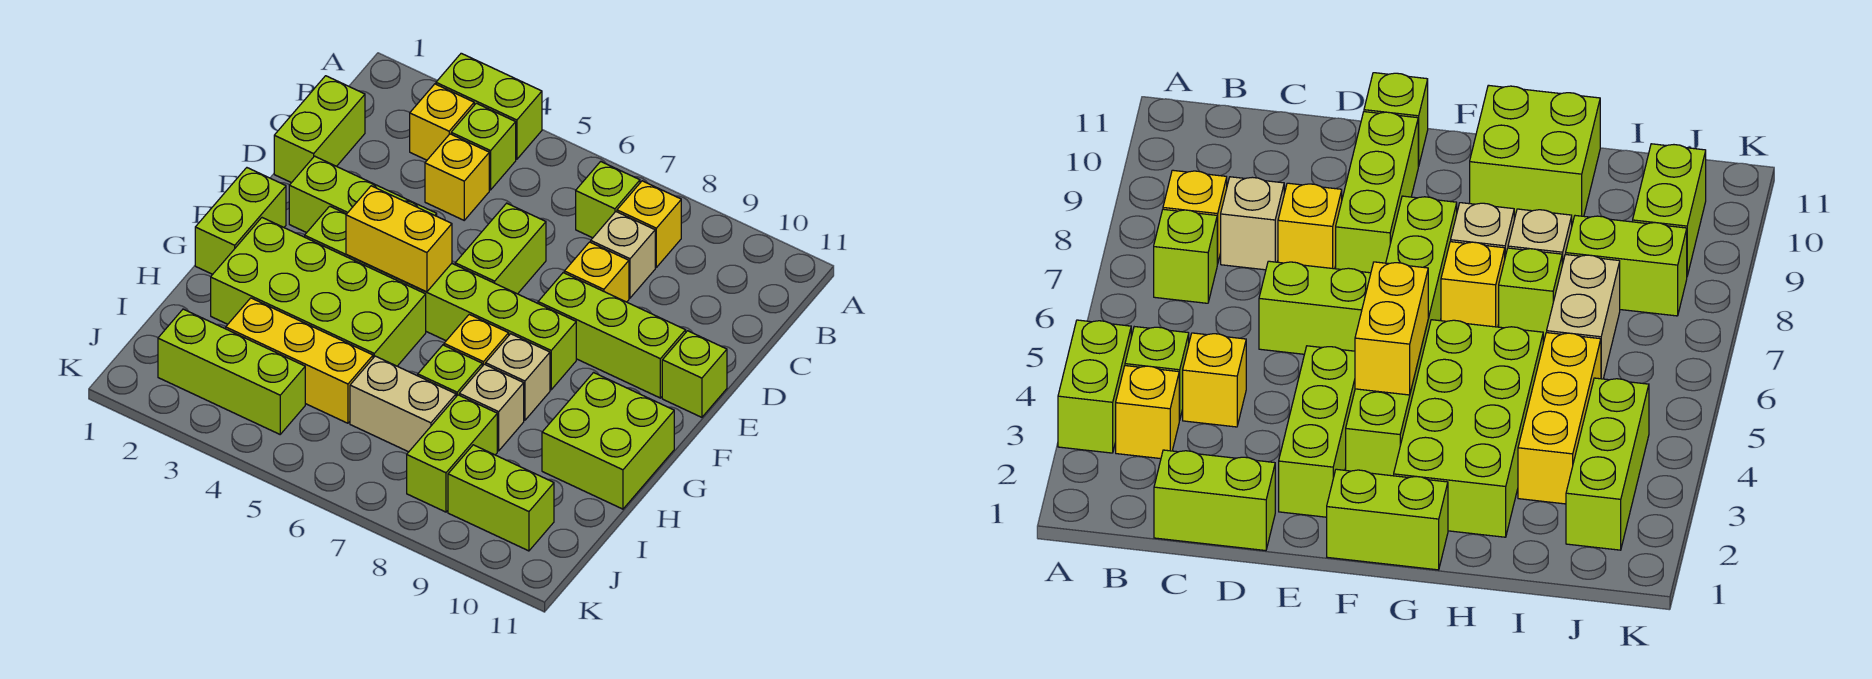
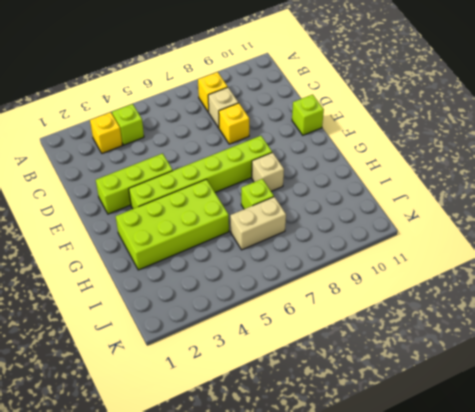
none -> lime 1x2 brick [436,53,542,159]
none -> lime 1x1 brick [576,161,640,238]
none -> lime 1x2 brick [274,76,365,183]

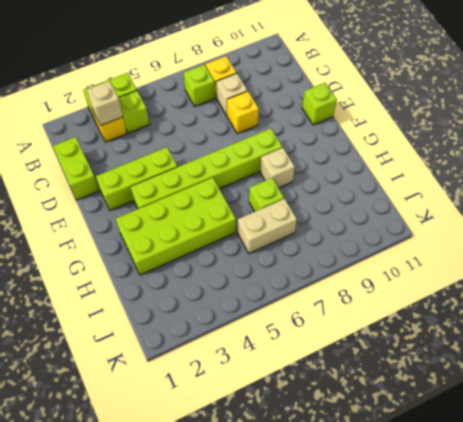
tan 1x1 brick [87,81,123,125] -> tan 1x1 brick moved to [459,364,524,451]
none -> yellow 1x1 brick [425,134,489,220]
none -> lime 1x2 brick [455,203,546,294]
none -> lime 1x3 brick [538,273,686,398]

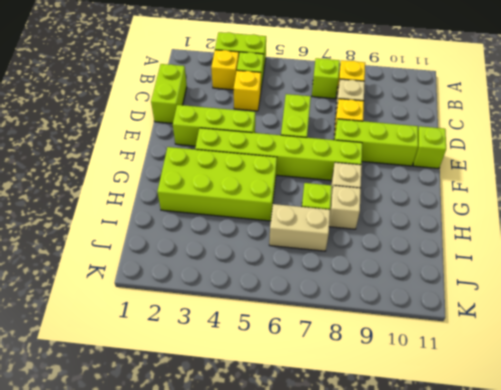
none -> lime 1x2 brick [195,168,286,274]
none -> yellow 1x1 brick [444,314,509,366]
none -> lime 2x2 brick [542,373,674,509]

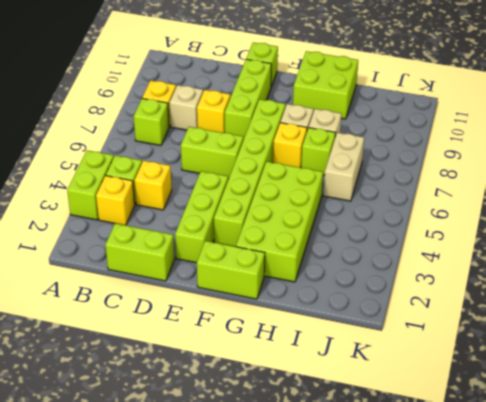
none -> yellow 1x3 brick [226,298,373,423]
none -> lime 1x2 brick [407,395,497,512]
none -> lime 1x3 brick [158,309,305,434]

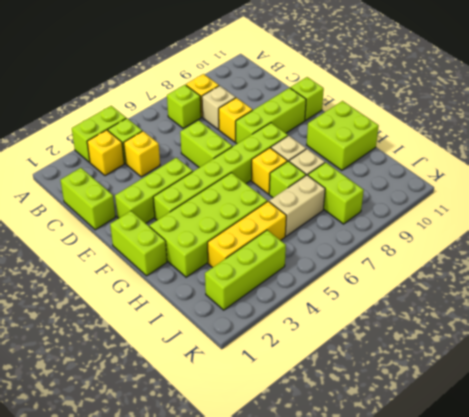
none -> lime 1x2 brick [448,445,554,551]
none -> yellow 1x2 brick [346,186,452,292]

